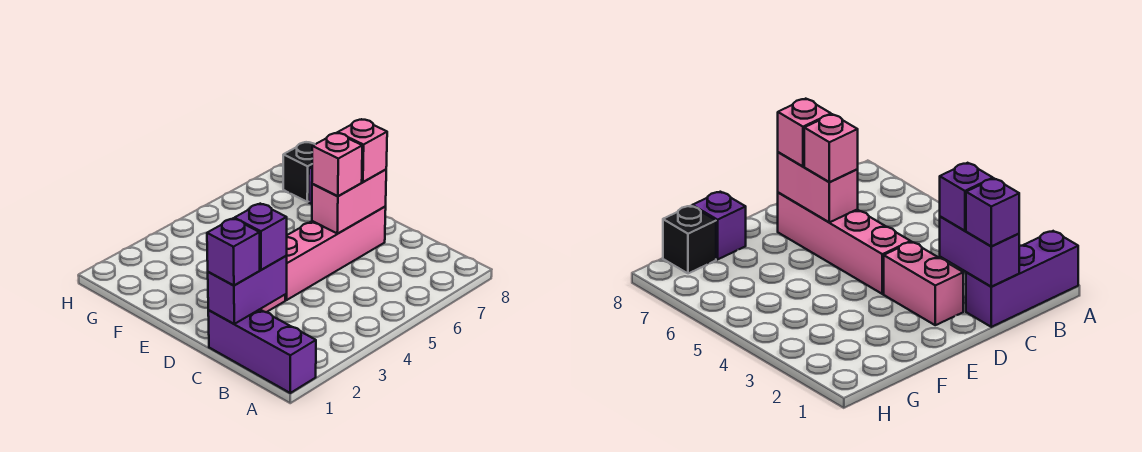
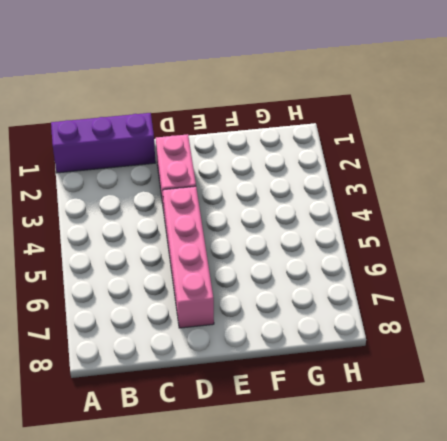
none -> purple 1x1 brick [692,192,746,259]
none -> black 1x1 brick [283,142,315,202]

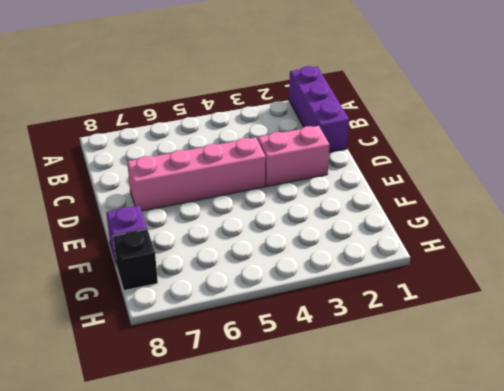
none -> purple 1x2 brick [208,256,287,324]
none -> pink 1x2 brick [312,169,386,234]

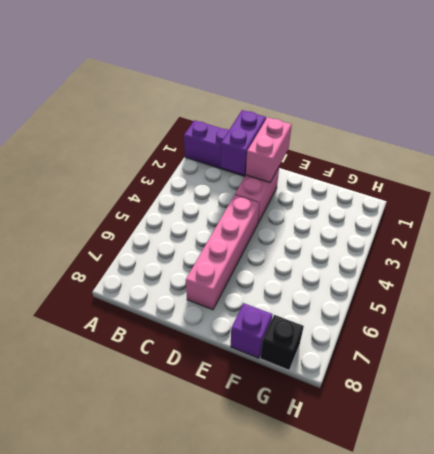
pink 1x2 brick [246,117,292,182] -> pink 1x2 brick moved to [312,169,386,234]
none -> purple 1x1 brick [207,218,260,286]
none -> purple 1x1 brick [234,204,287,270]

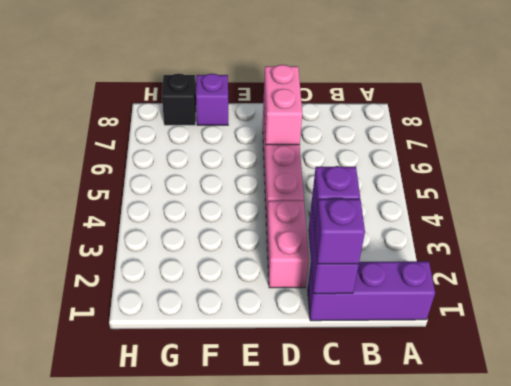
none -> pink 1x1 brick [312,133,362,196]
none -> pink 1x1 brick [338,119,387,182]

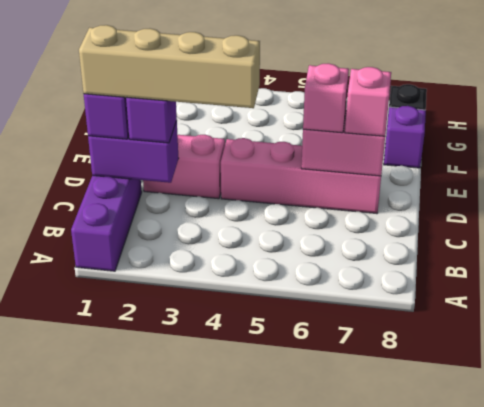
tan 1x4 brick [79,25,260,108] -> none

